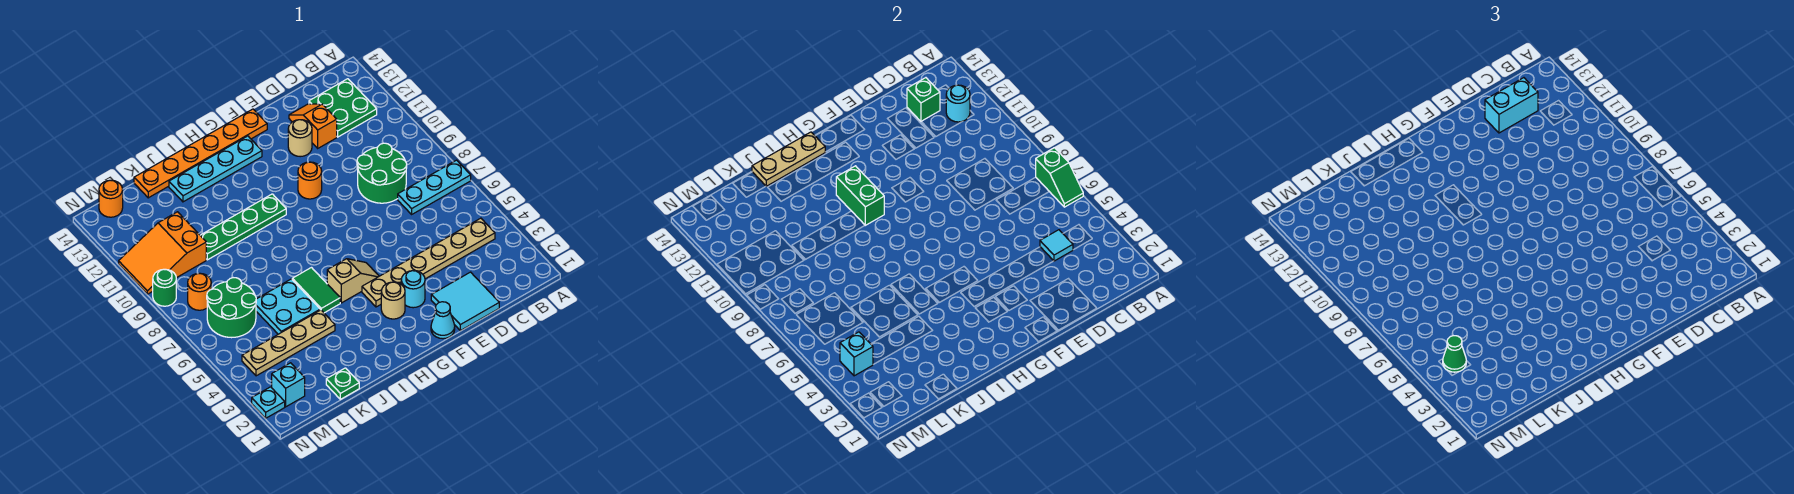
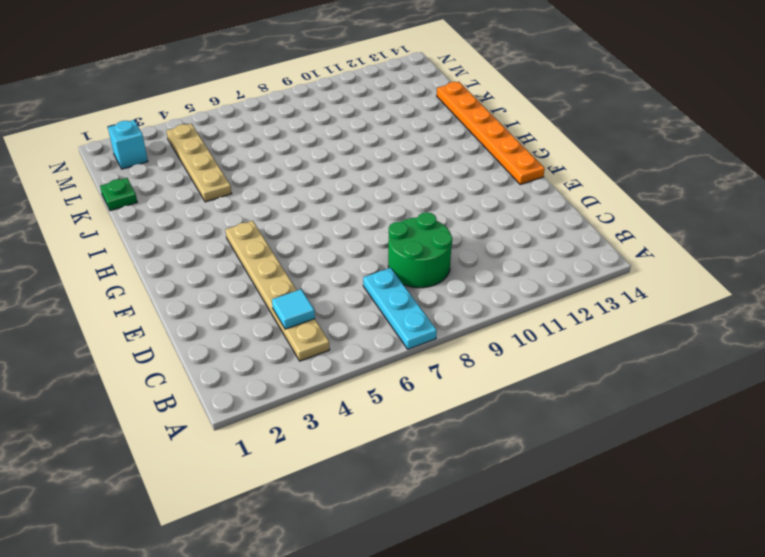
none -> green 2x2 plate [309,79,377,137]
none -> cyan 2x2 tile [431,272,499,331]
none -> orange 1x2 slope [289,104,337,148]
none -> tan 1x1 round brick [288,120,312,157]

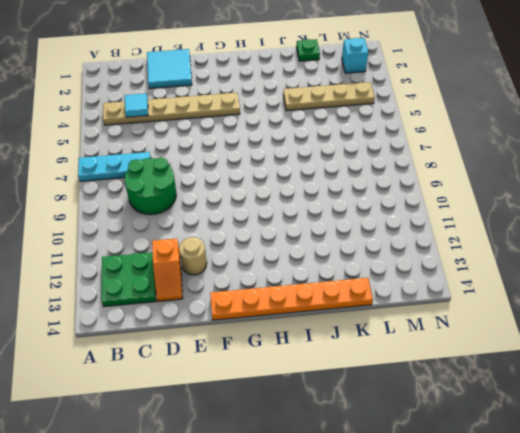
none -> cyan 1x1 cone [431,302,455,339]
none -> cyan 1x1 round brick [401,271,425,308]
none -> orange 1x1 round brick [298,162,322,199]
none -> tan 1x1 round brick [381,282,405,319]

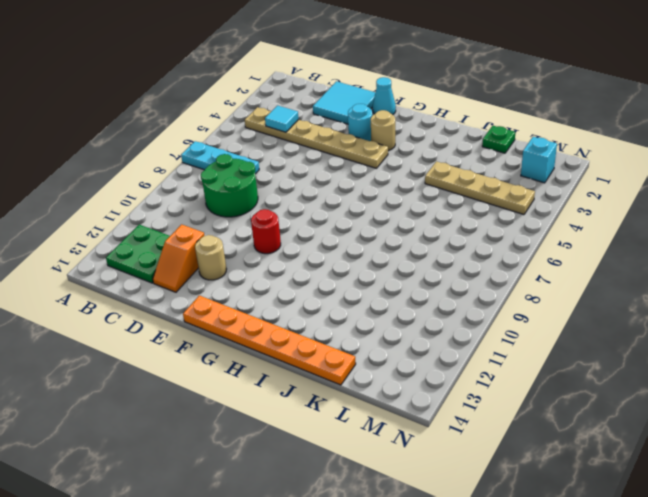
red 1x1 round brick [251,209,281,254] -> orange 1x1 round brick [298,162,322,199]
none -> tan 1x2 slope [327,259,379,303]
none -> cyan 1x4 plate [169,136,262,202]
none -> green 1x4 plate [200,194,286,260]
none -> green 1x2 tile [292,268,340,313]

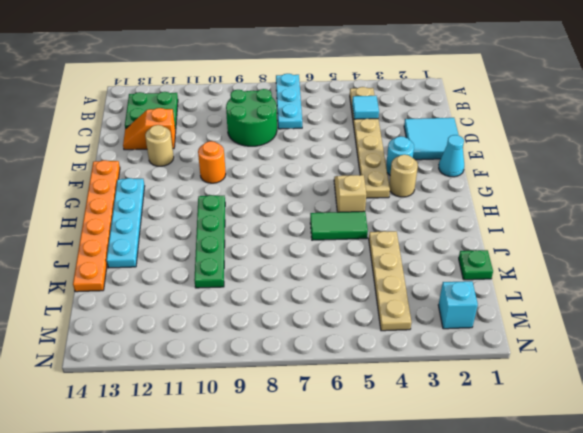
none -> cyan 2x2 plate [256,279,320,334]
none -> green 2x2 round brick [207,278,256,338]
none -> orange 2x3 slope [119,212,206,294]
none -> orange 1x1 round brick [188,273,211,310]

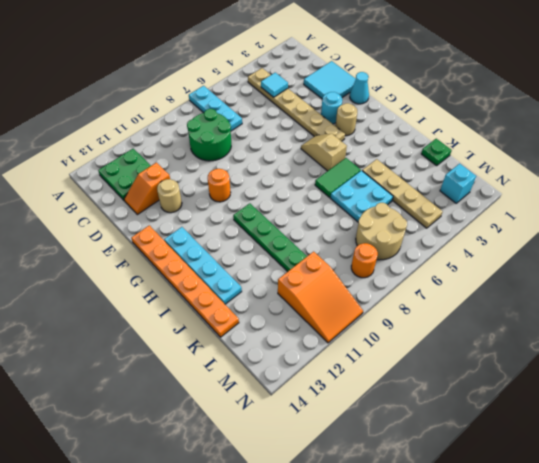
tan 2x2 round brick [356,203,407,260] -> green 2x2 round brick [207,278,256,338]
none -> orange 1x1 round brick [99,180,123,217]
none -> cyan 1x1 plate [252,387,285,418]
none -> green 1x1 round brick [153,269,176,306]
none -> green 1x2 slope [1036,148,1083,207]

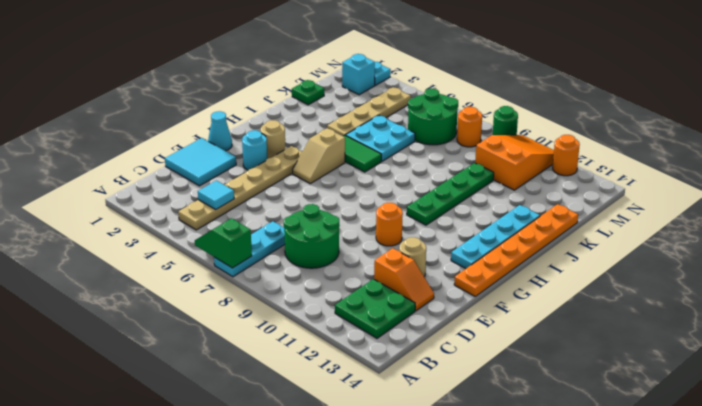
orange 1x1 round brick [553,135,580,176] -> orange 1x1 round brick moved to [99,180,123,217]
none -> cyan 1x1 round brick [946,85,970,122]
none -> green 1x1 brick [907,78,940,121]
none -> green 1x2 brick [836,166,884,225]
none -> tan 1x3 plate [752,132,825,186]

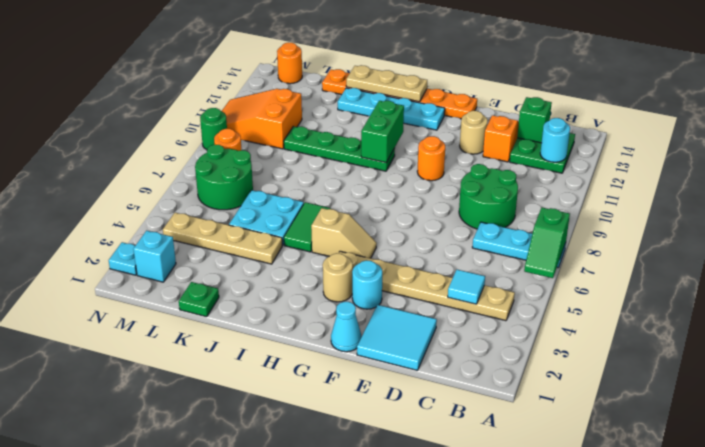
none -> cyan 1x1 brick [840,332,873,376]
none -> cyan 1x2 brick [1485,78,1538,133]
none -> green 1x1 cone [1443,336,1466,372]

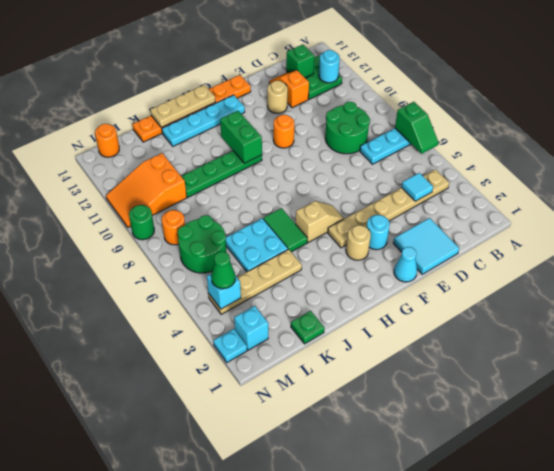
none -> cyan 1x2 brick [1485,78,1538,133]

